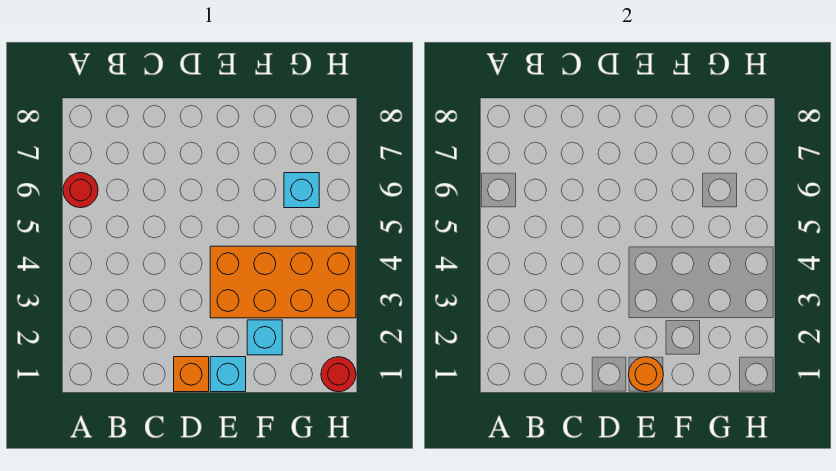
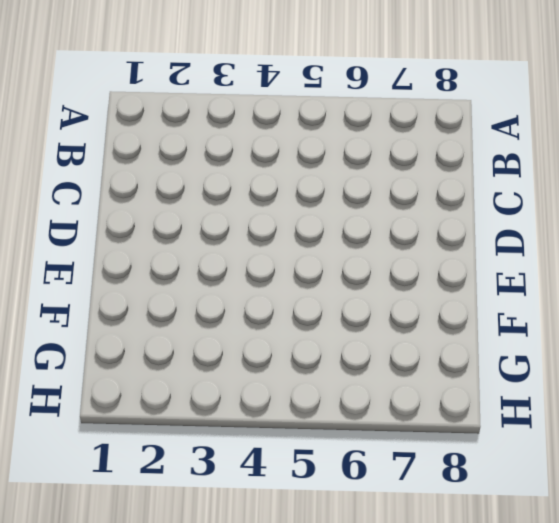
none -> red 1x1 round brick [63,173,98,208]
none -> orange 1x1 brick [174,357,209,392]

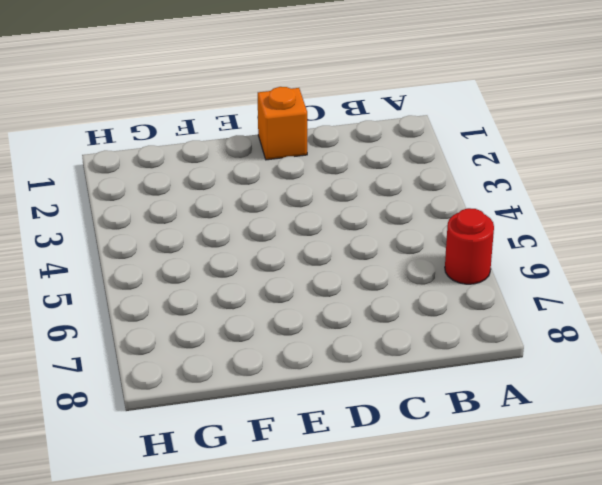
none -> cyan 1x1 brick [210,357,246,392]
none -> orange 2x4 brick [210,246,356,318]

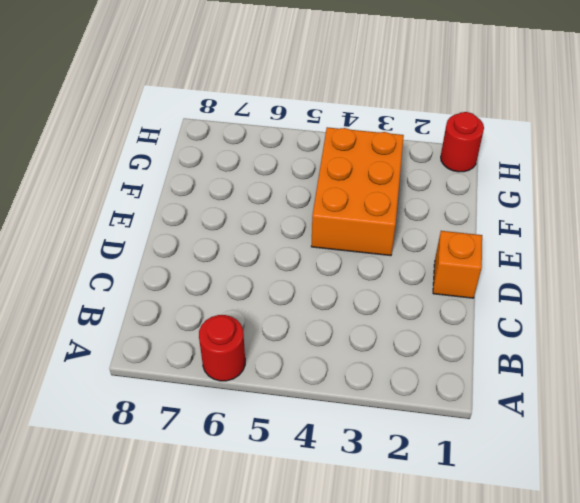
orange 2x3 brick [311,127,404,256] -> orange 2x4 brick [210,246,356,318]
none -> cyan 1x1 brick [210,357,246,392]
none -> cyan 1x1 brick [247,320,282,355]

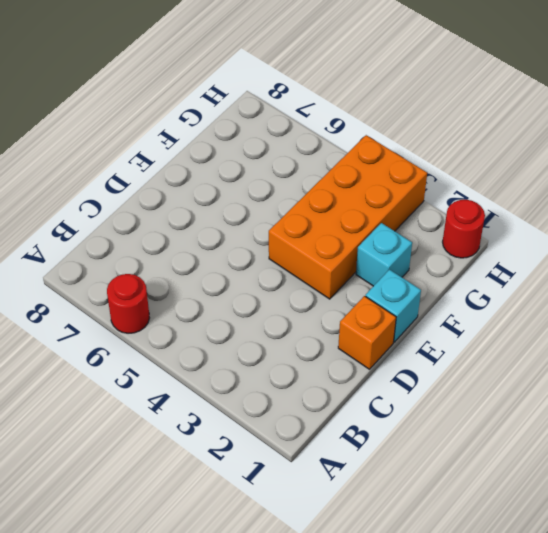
none -> cyan 1x1 brick [284,173,319,208]
none -> orange 1x1 round brick [629,357,664,392]

